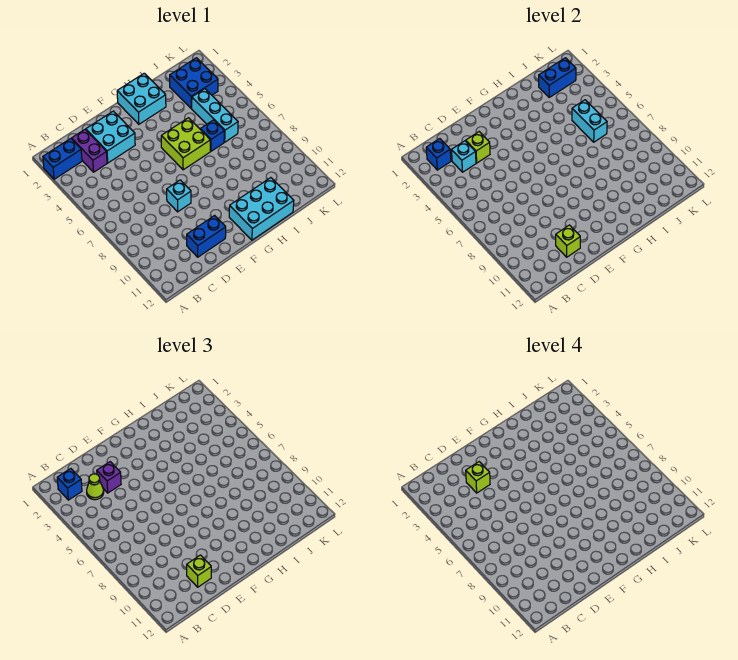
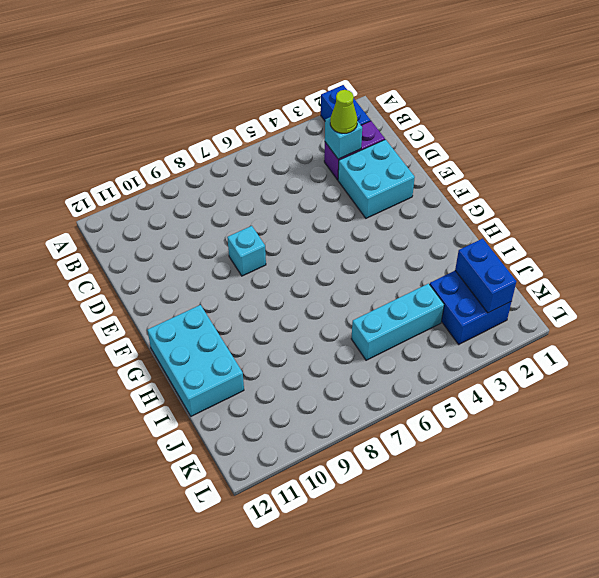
none -> blue 1x2 brick [187,215,226,257]
none -> cyan 2x2 brick [117,73,166,124]
none -> lime 2x2 brick [161,118,210,170]

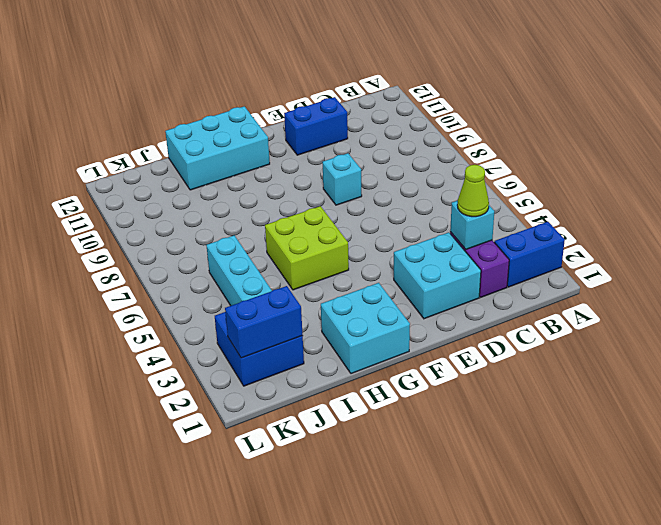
none -> blue 1x1 brick [200,120,224,151]
none -> blue 1x1 brick [426,139,451,170]
none -> lime 1x1 brick [466,132,490,163]

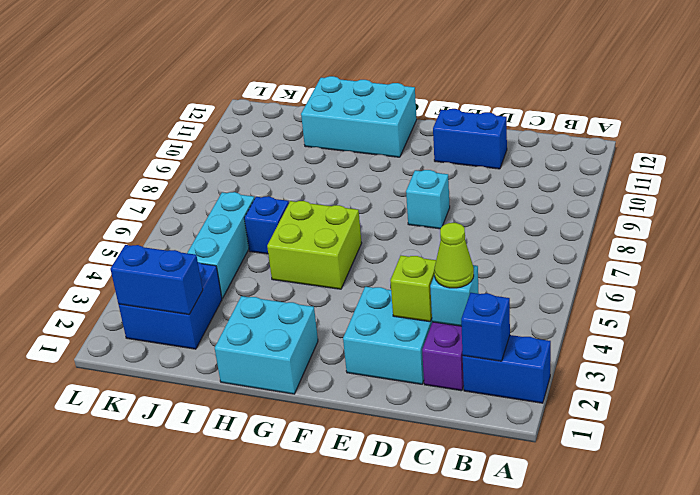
none -> lime 1x1 brick [556,225,580,257]
none -> cyan 1x2 brick [572,100,607,142]
none -> blue 1x1 brick [57,469,82,500]

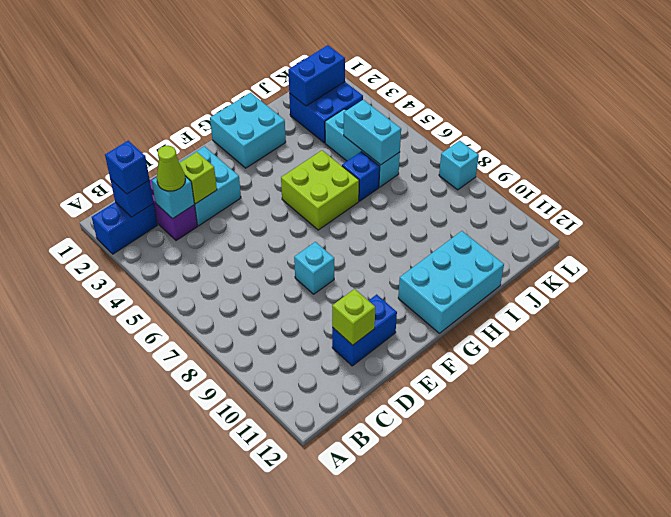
cyan 1x1 brick [439,141,479,190] -> none
none -> purple 1x1 brick [97,462,121,493]
none -> lime 1x1 brick [187,555,211,587]
none -> lime 1x1 brick [466,462,490,493]

